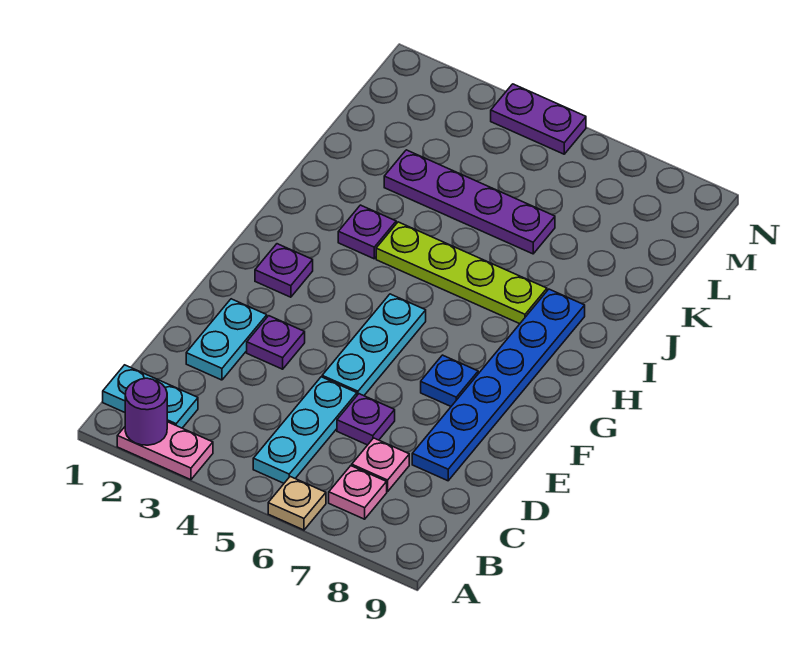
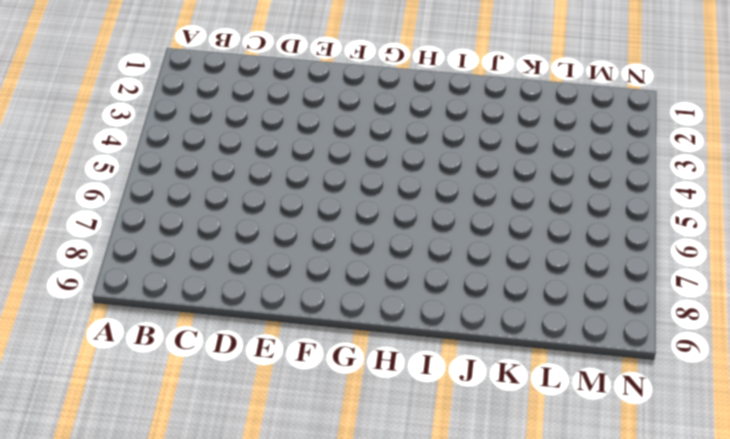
none -> pink 1x2 plate [117,422,213,480]
none -> tan 1x1 plate [268,477,326,530]
none -> cyan 1x2 plate [103,365,198,428]

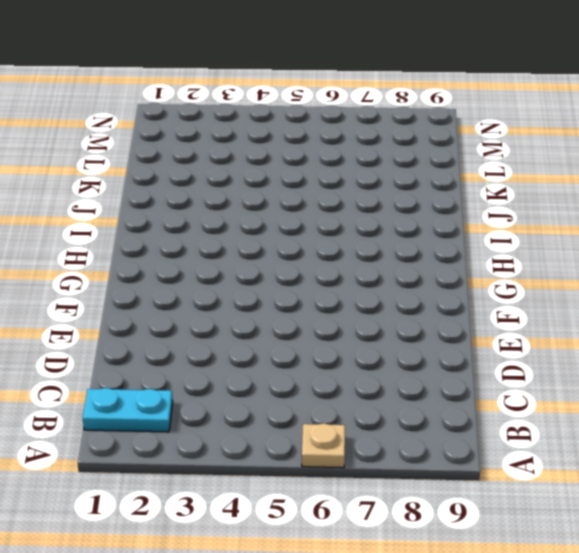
none -> pink 1x2 plate [117,422,213,480]
none -> cyan 1x3 plate [253,377,357,483]
none -> pink 1x1 plate [329,466,387,519]

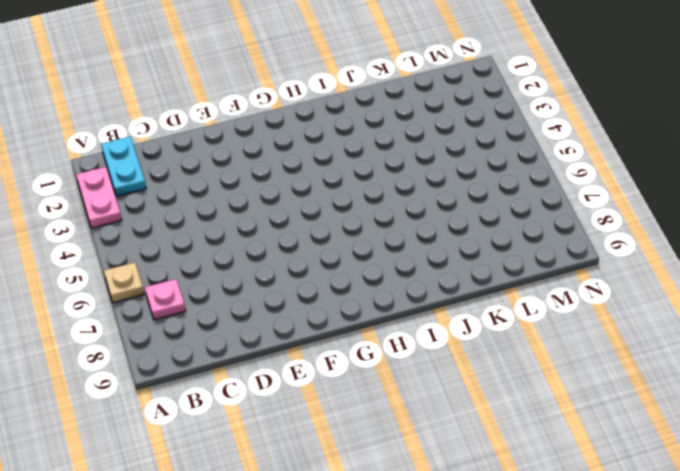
none -> cyan 1x3 plate [253,377,357,483]
none -> pink 1x1 plate [352,438,409,492]
none -> cyan 1x2 plate [186,299,267,380]

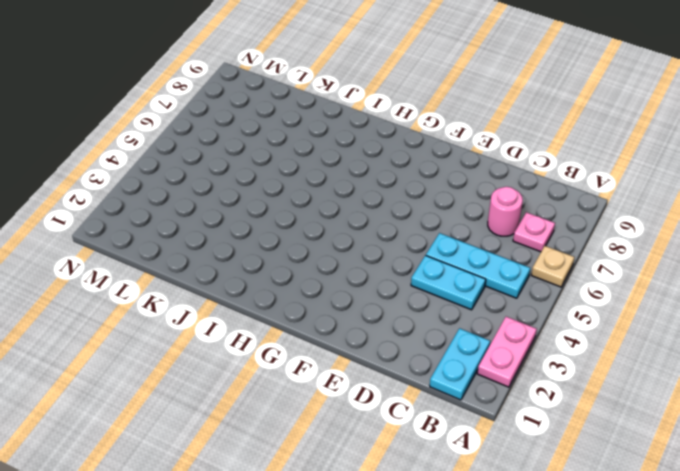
cyan 1x2 plate [411,255,486,310] -> cyan 1x2 plate moved to [186,299,267,380]
pink 1x1 round brick [488,187,523,236] -> pink 1x1 plate [352,438,409,492]
none -> purple 1x1 plate [337,394,395,445]
none -> blue 1x6 plate [412,289,585,481]
none -> purple 1x1 plate [247,316,305,369]

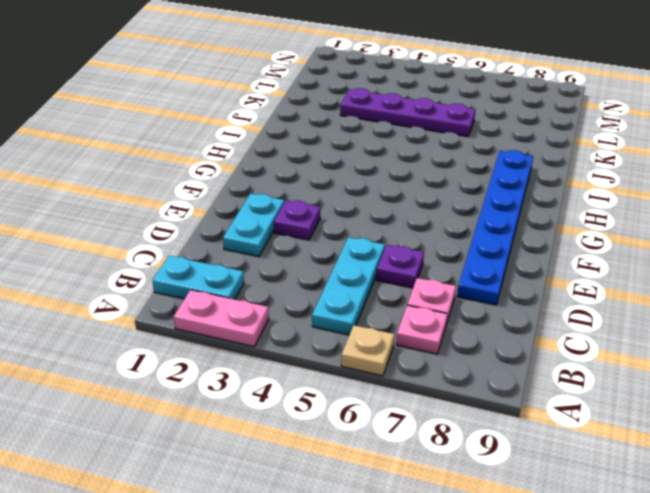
none -> cyan 1x3 plate [322,294,426,396]
none -> blue 1x1 plate [421,355,478,406]
none -> purple 1x1 plate [255,244,313,297]

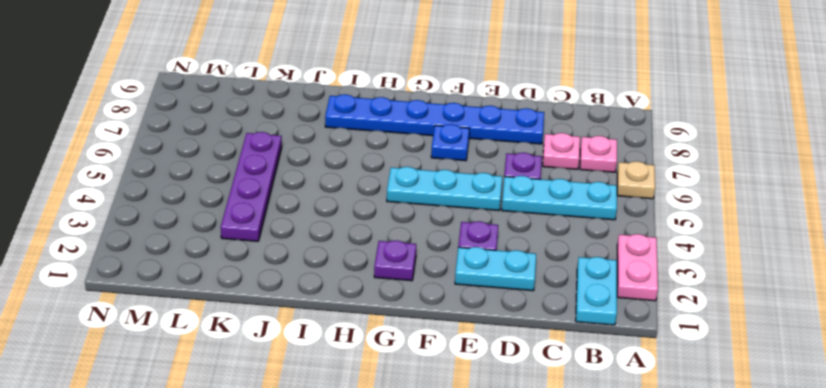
none -> purple 1x1 plate [338,205,396,259]
none -> lime 1x4 plate [376,222,547,324]
none -> purple 1x2 plate [491,84,586,154]

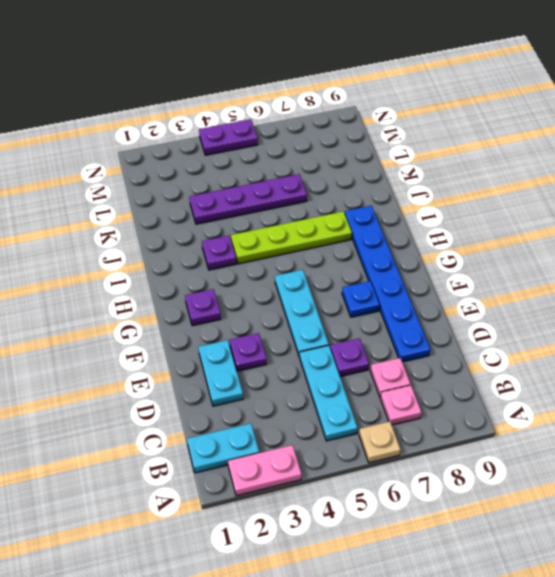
none -> purple 1x1 round brick [125,378,167,445]

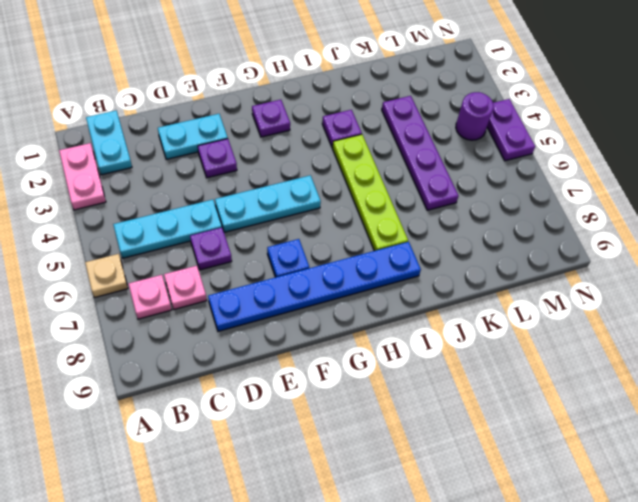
purple 1x1 round brick [456,92,493,140] -> purple 1x1 round brick moved to [125,378,167,445]

